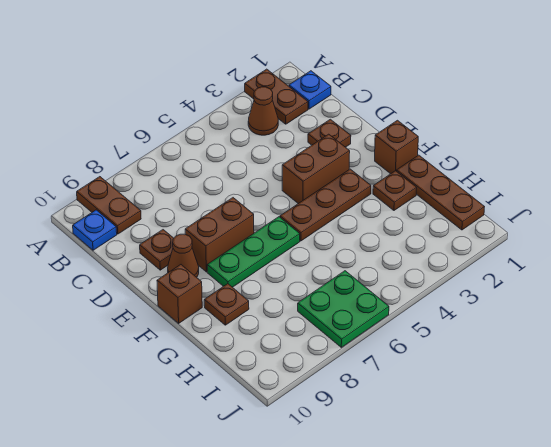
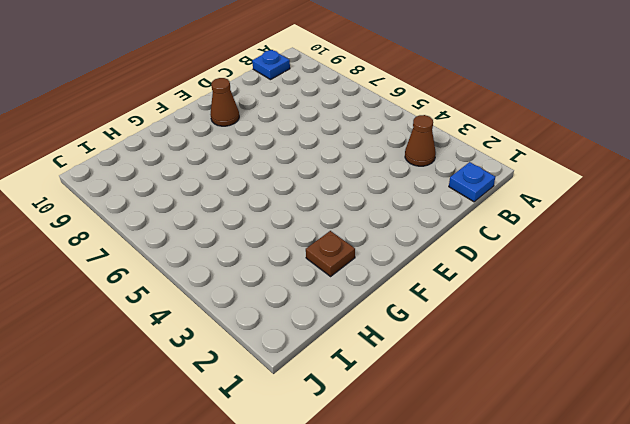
none -> brown 1x2 plate [245,69,308,124]
none -> brown 1x2 plate [77,177,141,234]
none -> brown 1x1 plate [308,119,351,147]

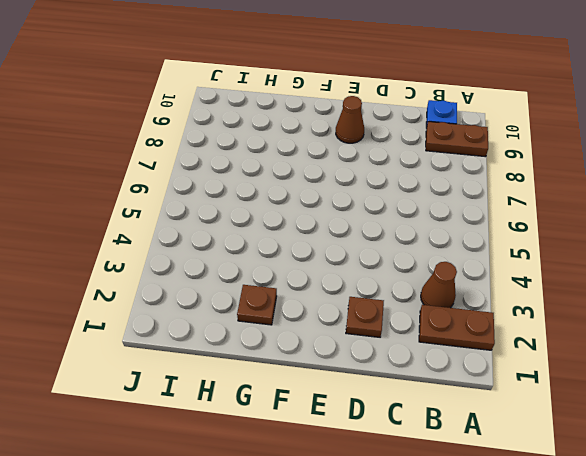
none -> blue 1x1 plate [289,71,331,109]
none -> brown 1x1 plate [140,230,174,270]
none -> brown 1x2 brick [282,134,350,204]

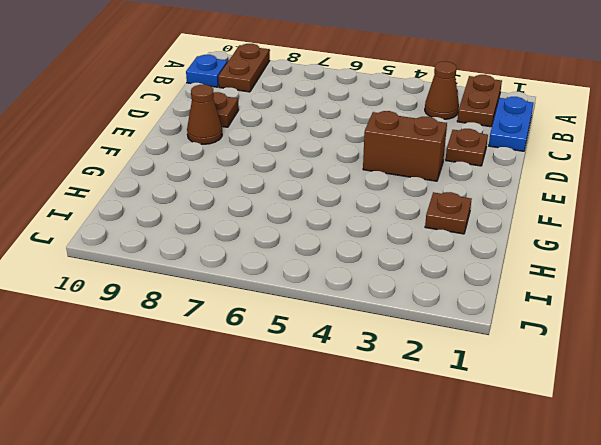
blue 1x2 plate [489,97,533,151] -> blue 1x1 plate [289,71,331,109]
none -> brown 1x2 brick [185,198,254,272]
none -> brown 1x1 brick [375,120,418,174]
none -> brown 1x3 plate [280,169,371,241]

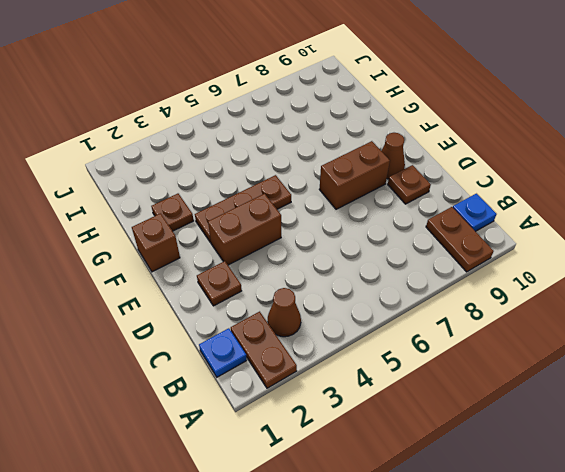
none -> green 1x3 plate [207,217,300,287]
none -> brown 1x1 brick [157,265,202,323]
none -> brown 1x3 plate [397,155,484,230]

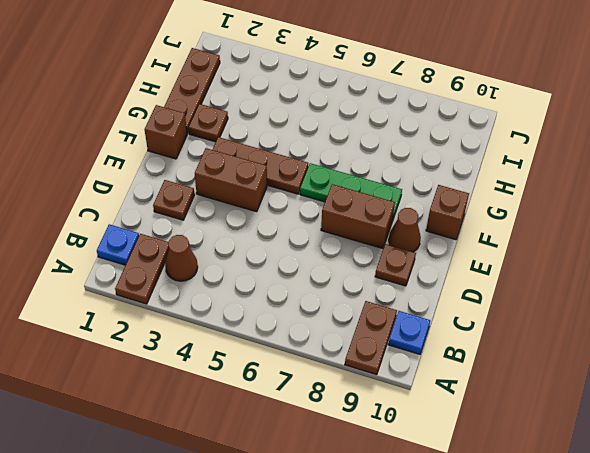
none -> brown 1x1 plate [204,284,249,325]
none -> green 2x2 plate [298,271,389,347]

